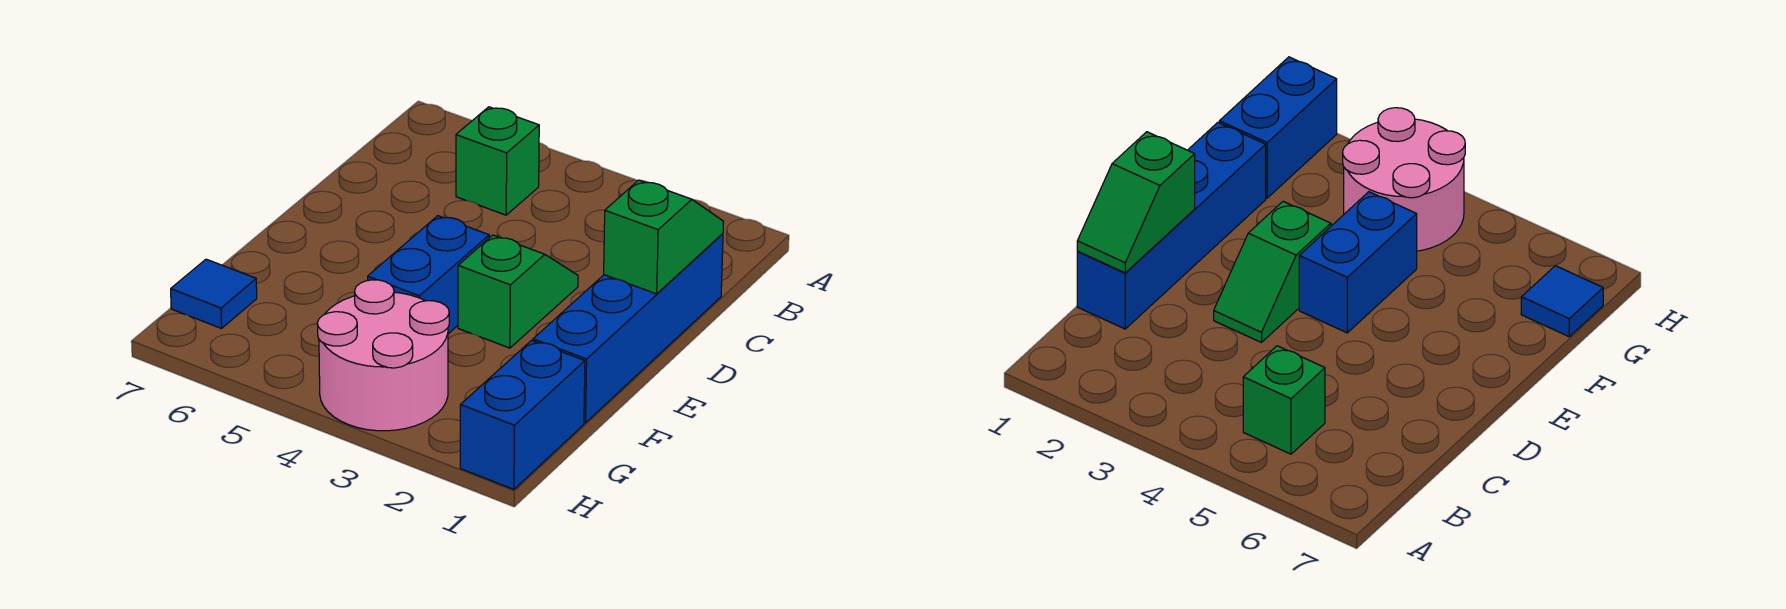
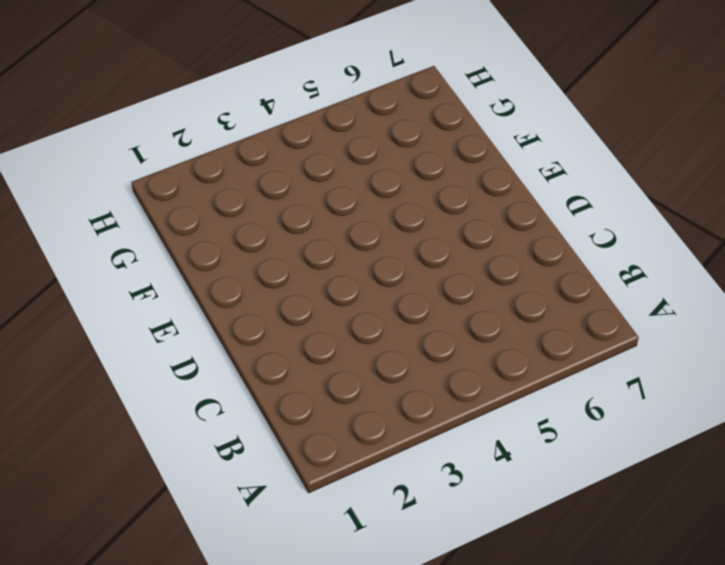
none -> green 1x1 brick [456,107,539,215]
none -> blue 1x4 brick [533,234,723,423]

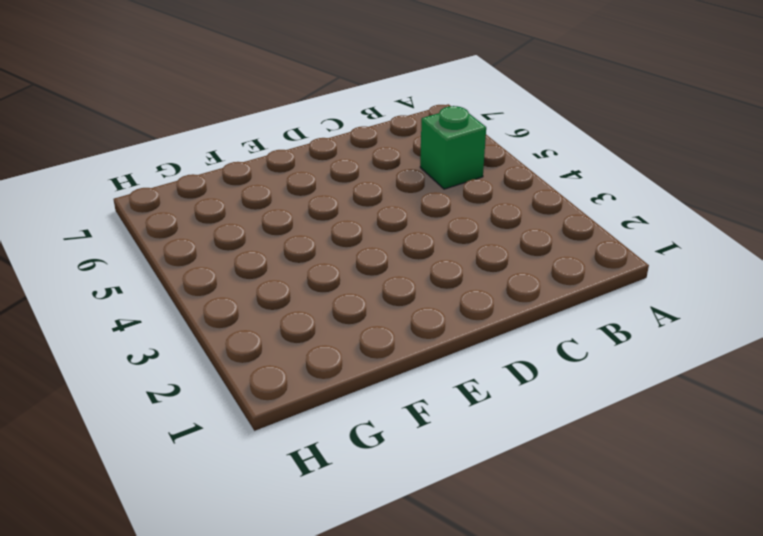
none -> blue 1x4 brick [533,234,723,423]
none -> green 1x2 slope [458,235,578,348]

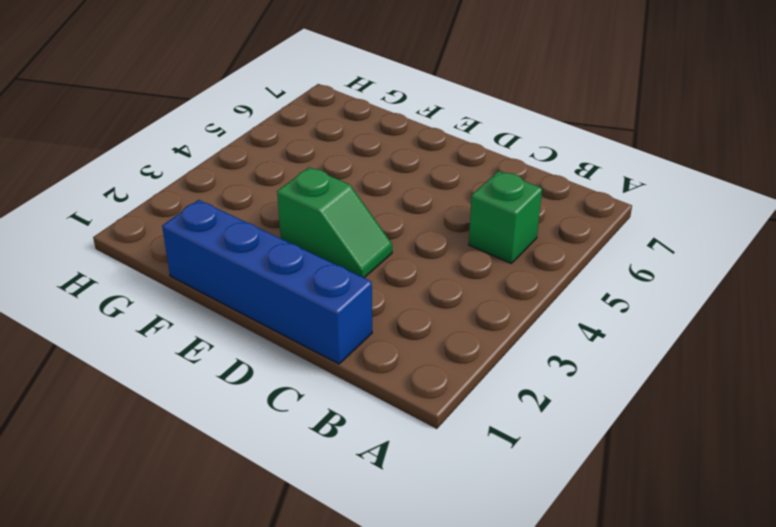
none -> blue 1x2 brick [368,216,489,334]
none -> blue 1x2 brick [460,341,585,489]

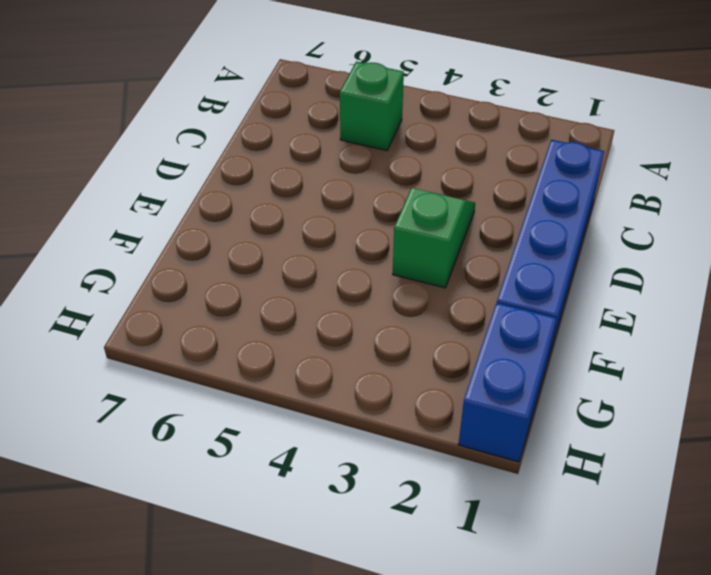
none -> blue 1x2 brick [368,216,489,334]
none -> pink 2x2 round brick [317,280,449,431]

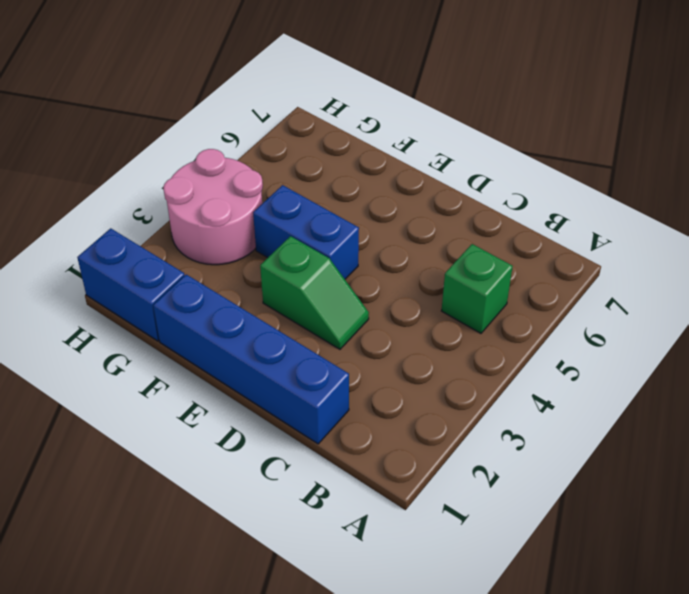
none -> blue 1x1 tile [171,259,257,328]
none -> green 1x2 slope [604,180,724,294]

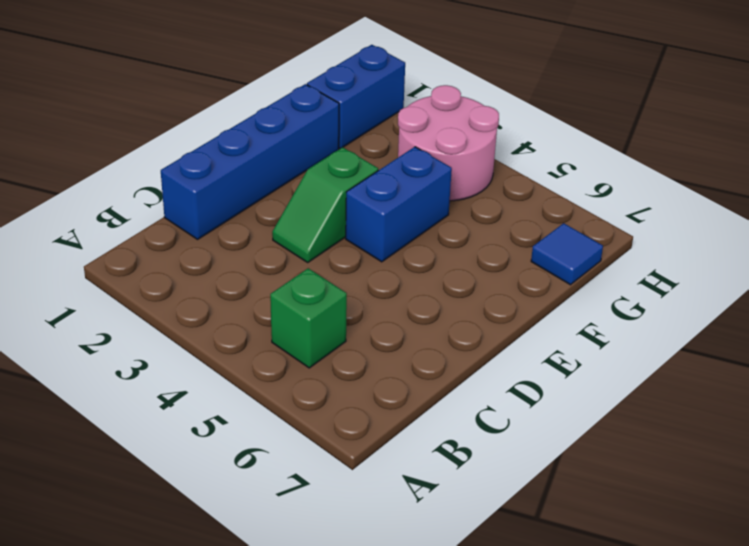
none -> green 1x2 slope [604,180,724,294]

